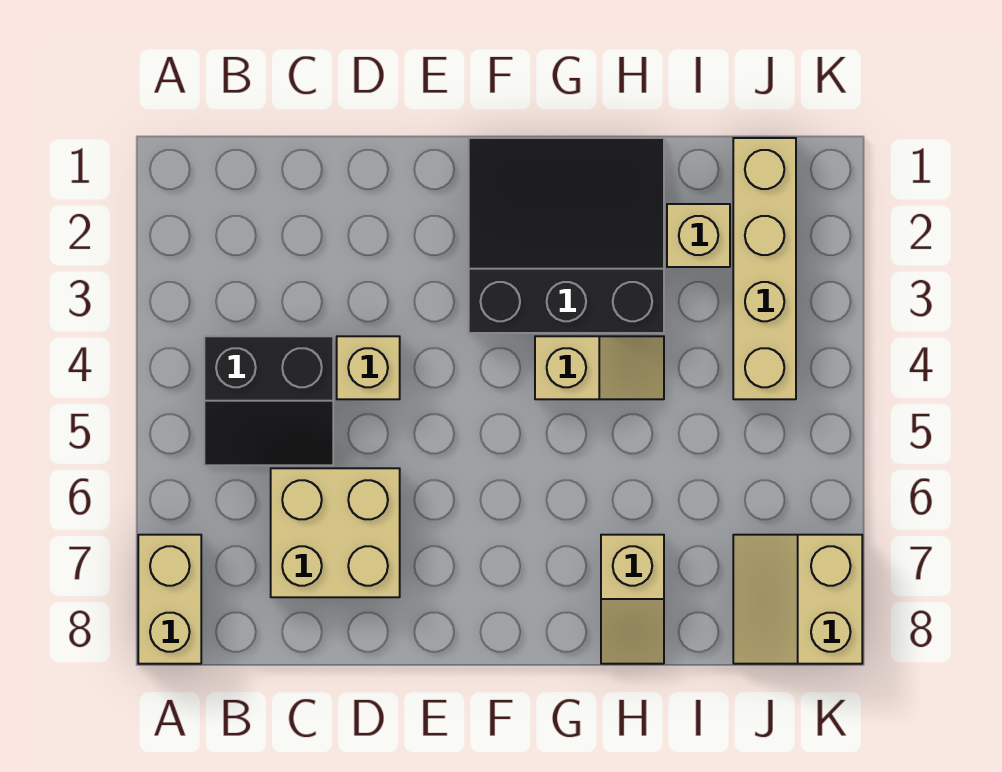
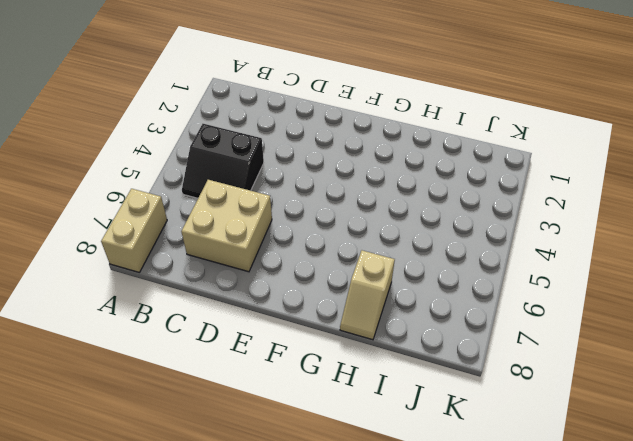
none -> tan 1x1 brick [337,336,400,399]
none -> black 3x3 slope [469,138,664,333]

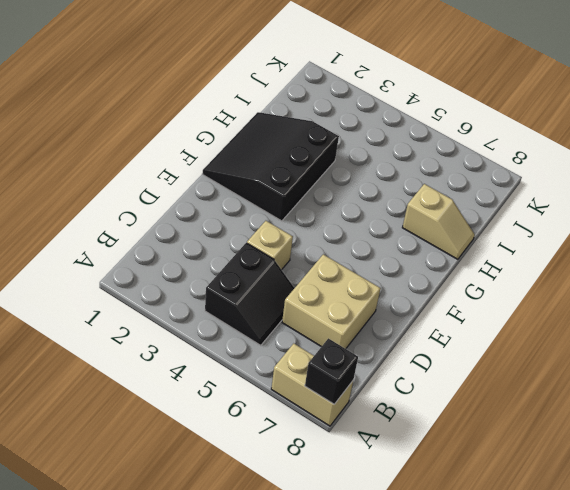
black 1x1 brick [305,338,358,404] -> none
none -> tan 1x2 slope [535,336,664,399]
none -> tan 1x1 brick [667,204,730,267]

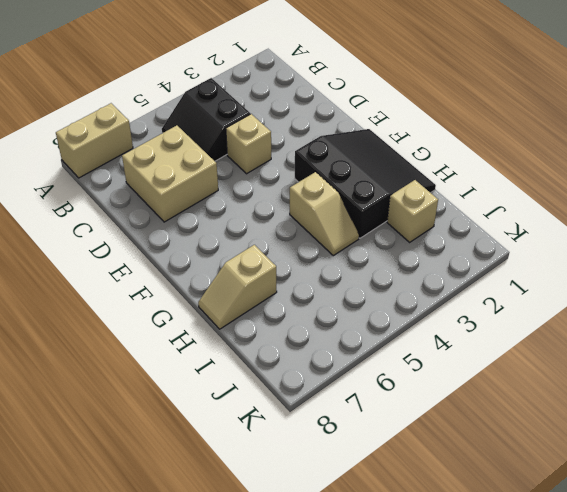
none -> tan 1x4 brick [733,138,796,399]
none -> tan 2x2 slope [733,535,862,664]

